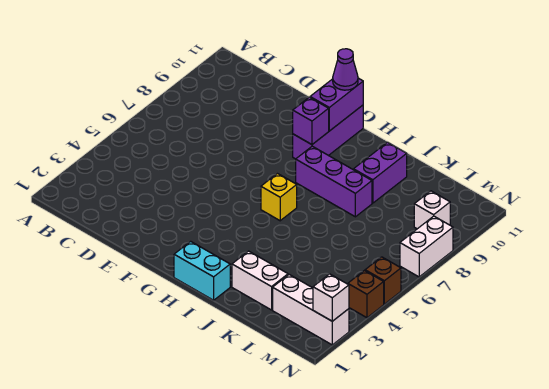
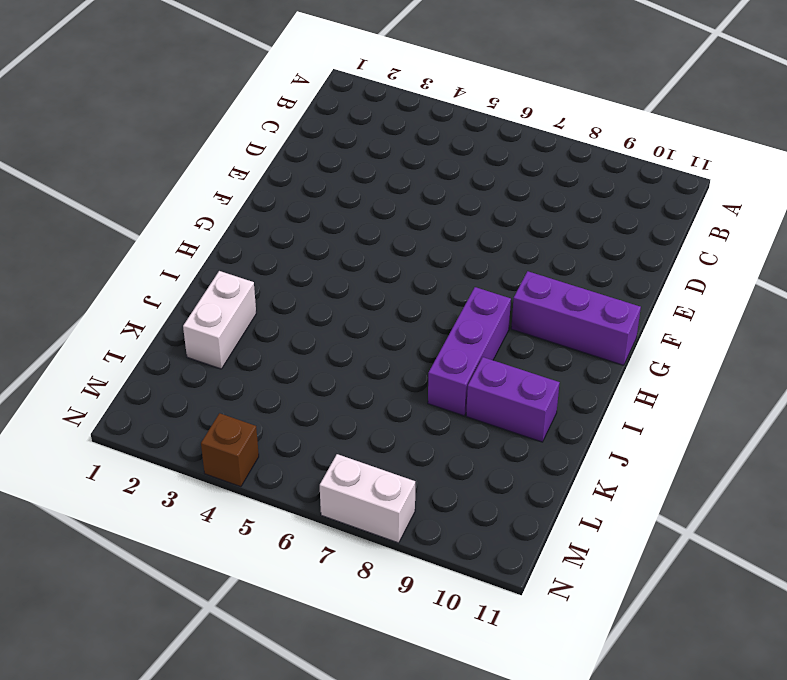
none -> cyan 1x2 brick [174,241,230,300]
none -> yellow 1x1 brick [261,174,297,221]
none -> white 1x3 brick [273,275,349,345]

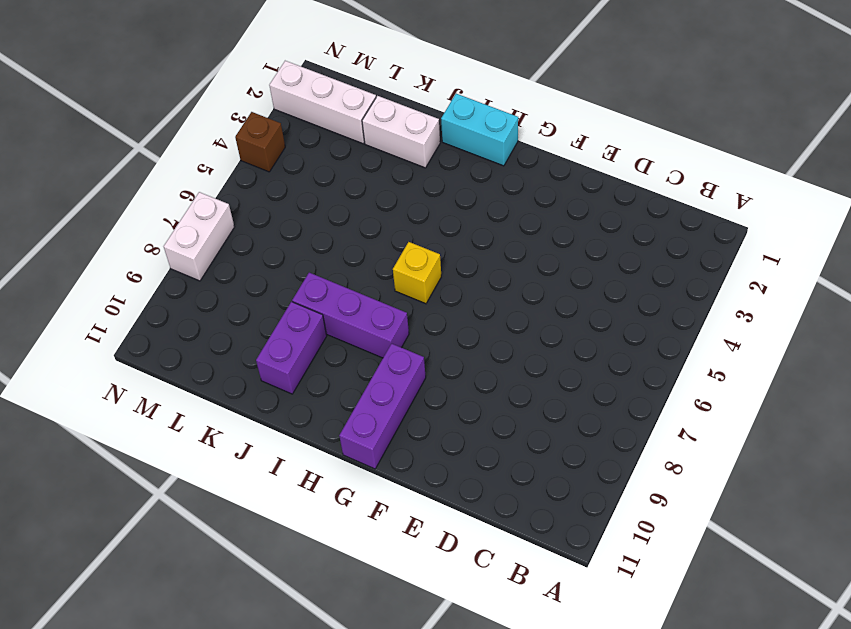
none -> white 1x1 brick [414,191,450,229]
none -> brown 1x1 brick [365,257,401,304]
none -> purple 1x1 brick [293,97,329,145]

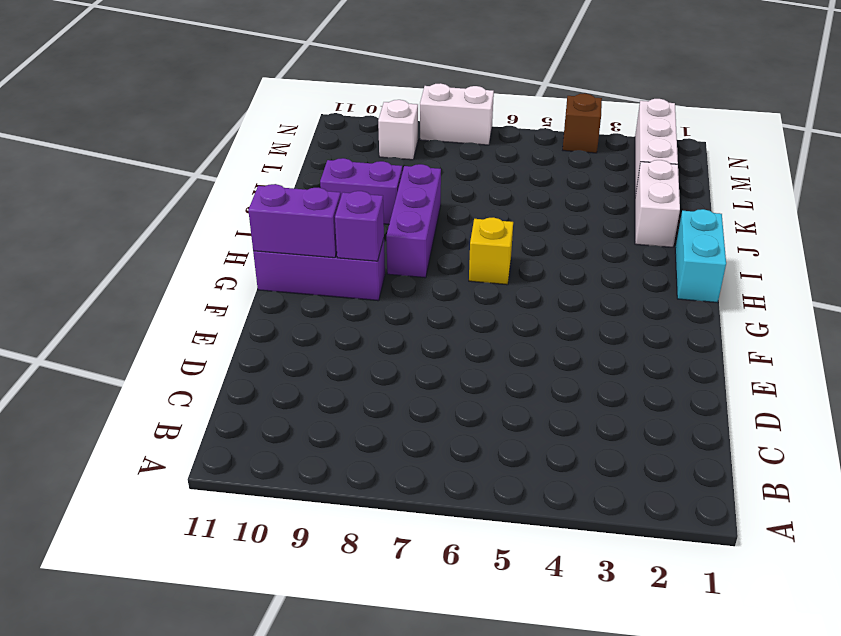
none -> brown 1x1 brick [365,257,401,304]
none -> white 1x1 brick [313,274,349,321]
none -> purple 1x1 cone [333,49,358,90]

